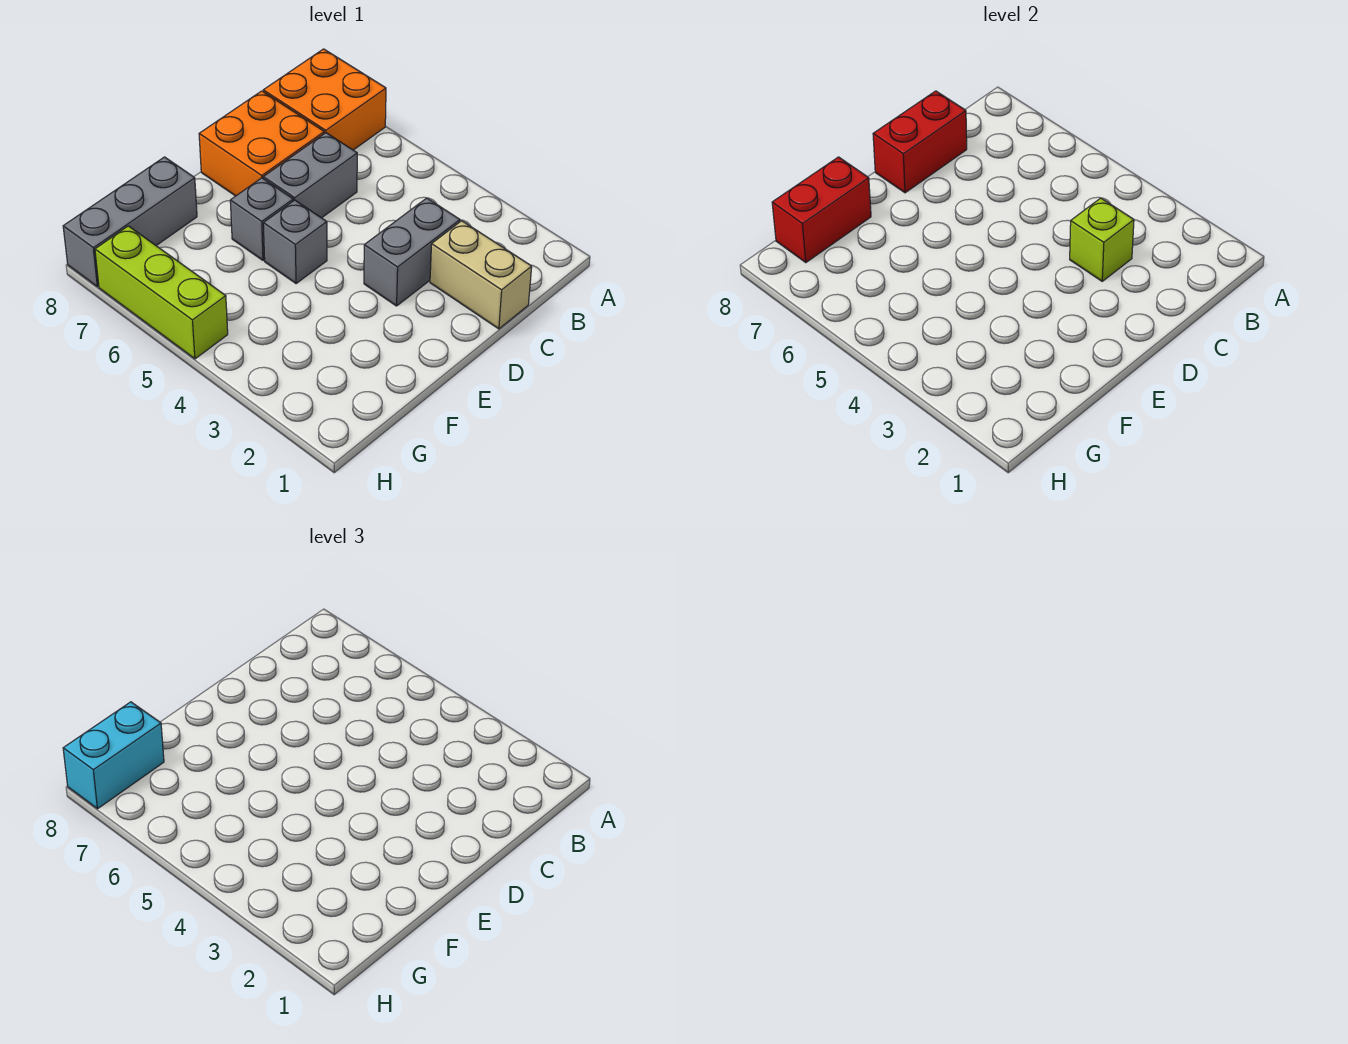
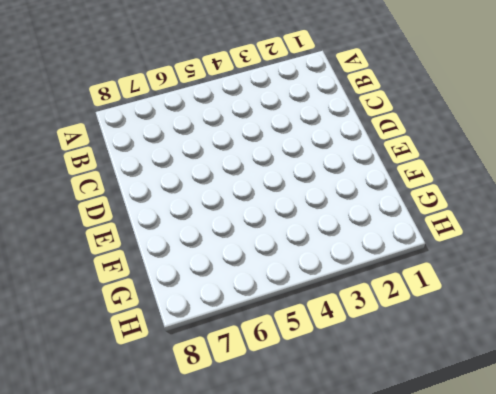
none -> orange 2x2 brick [263,49,386,150]
none -> tan 1x2 brick [430,221,532,329]
none -> grey 1x2 brick [364,198,460,306]

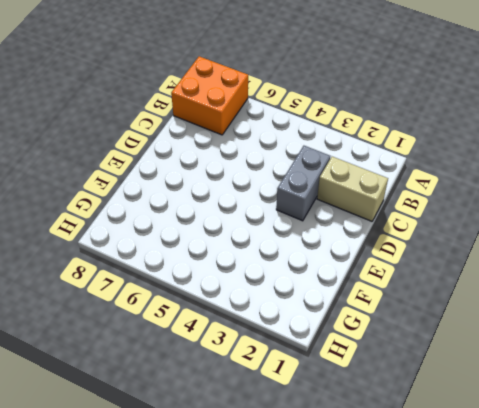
none -> grey 1x2 brick [263,133,357,218]
none -> orange 2x2 brick [199,91,324,196]
none -> grey 1x1 brick [263,200,327,284]

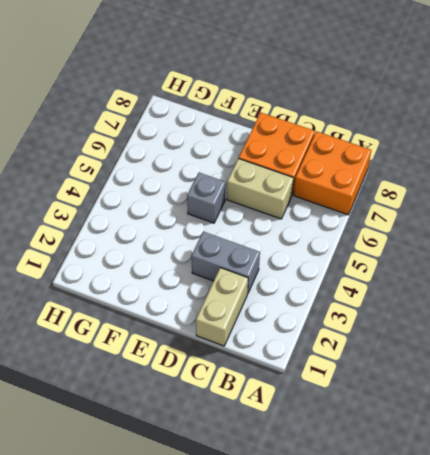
tan 1x2 brick [227,159,294,219] -> grey 1x2 brick [263,133,357,218]
none -> grey 1x1 brick [230,178,293,260]
none -> grey 1x3 brick [63,157,197,287]
none -> lime 1x3 brick [95,226,228,359]

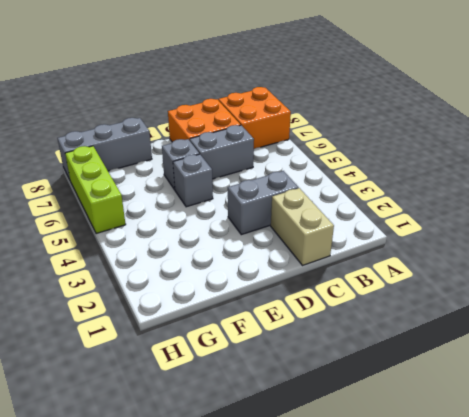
none -> lime 1x1 brick [1070,198,1134,281]
none -> red 1x2 brick [873,91,967,193]
none -> red 1x2 brick [772,157,871,263]

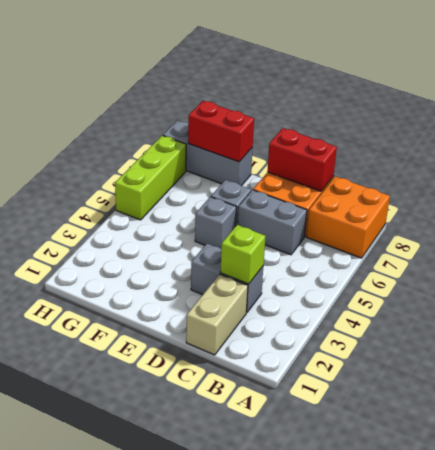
none -> cyan 1x2 brick [63,702,164,809]

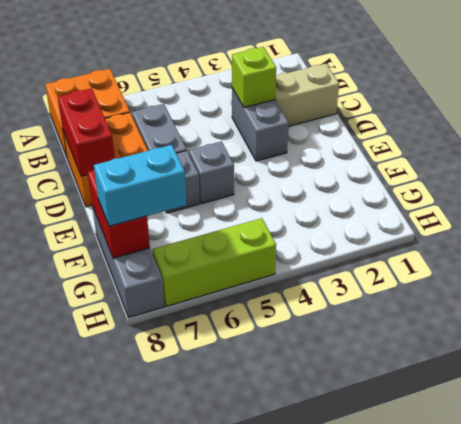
cyan 1x2 brick [94,145,186,226] -> cyan 1x2 brick turned to [63,702,164,809]

